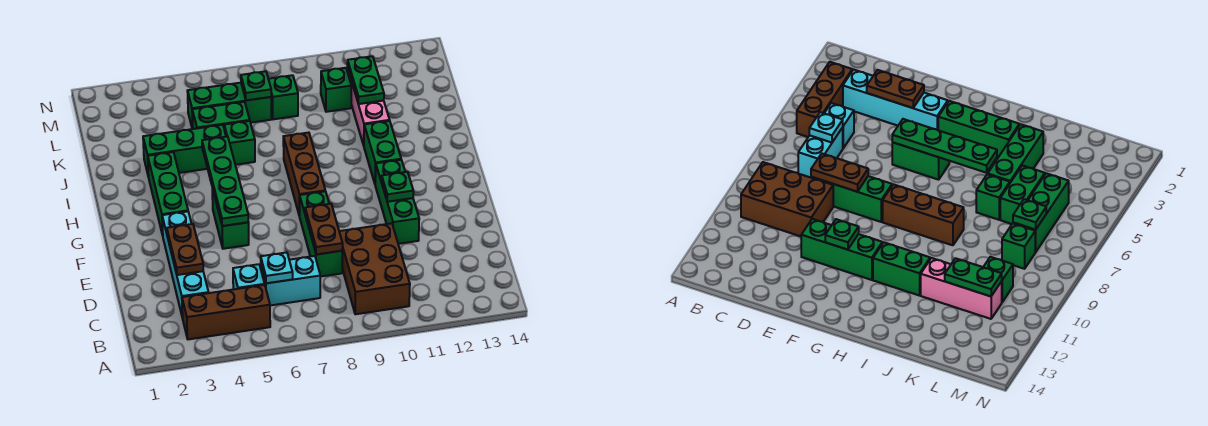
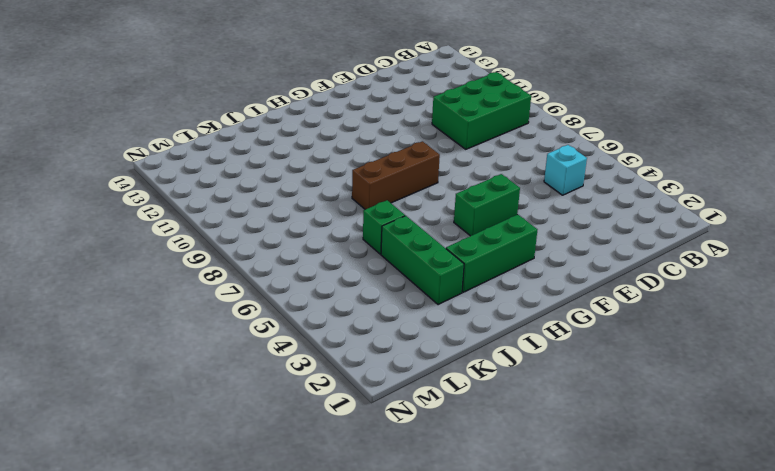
green 2x3 brick [432,72,531,149] -> brown 2x3 brick [339,223,410,314]
none -> brown 1x3 brick [182,285,270,339]
none -> cyan 1x4 brick [162,211,209,318]
none -> cyan 1x2 brick [261,256,320,305]

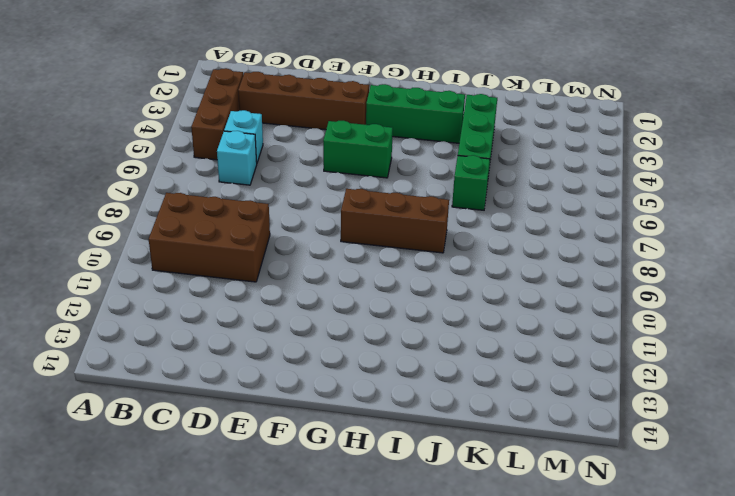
brown 1x4 brick [238,72,369,130] -> cyan 1x4 brick [162,211,209,318]
cyan 1x1 brick [217,131,257,185] -> cyan 1x2 brick [261,256,320,305]
none -> green 1x3 brick [300,191,342,277]
none -> green 1x3 brick [375,160,419,244]
none -> green 1x2 brick [364,121,401,183]

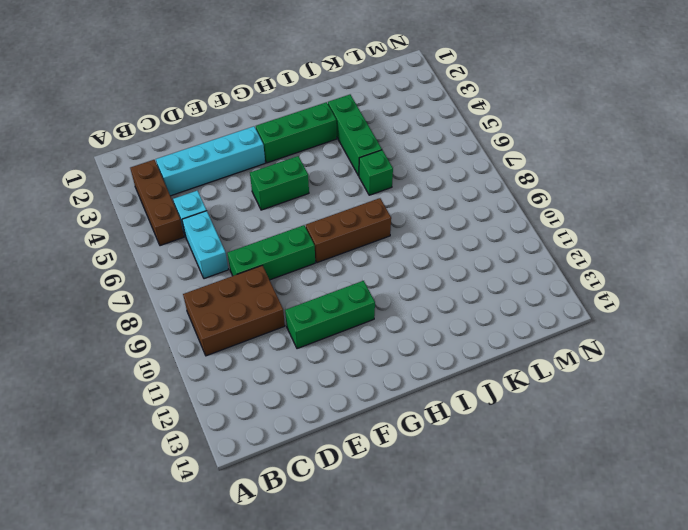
none -> green 1x2 brick [364,121,401,183]
none -> pink 1x3 brick [347,68,390,145]
none -> green 1x2 brick [192,102,250,129]

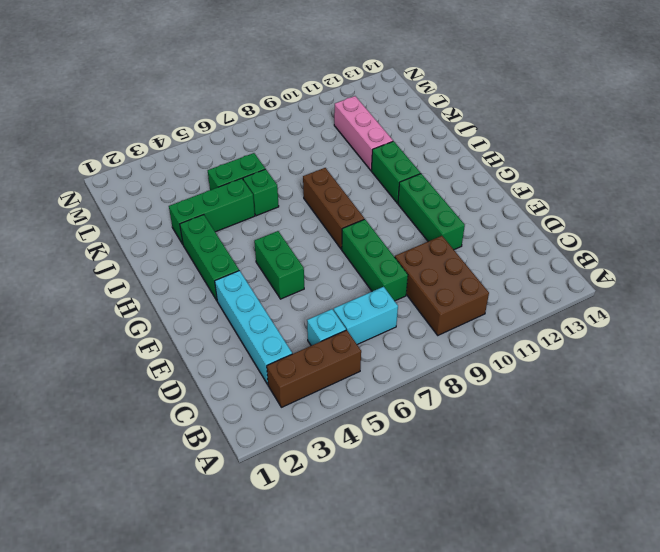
none -> green 1x3 brick [187,83,272,129]
none -> green 1x1 brick [269,75,298,119]
none -> green 1x1 brick [321,68,351,112]

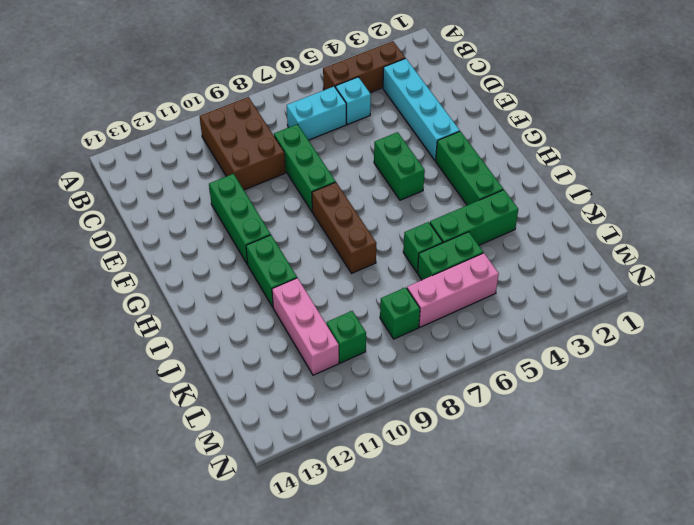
pink 1x3 brick [407,253,499,327] -> green 1x3 brick [187,83,272,129]
none -> cyan 1x1 plate [261,252,293,283]
none -> brown 1x2 plate [167,224,203,275]
none -> brown 1x2 plate [305,204,343,254]

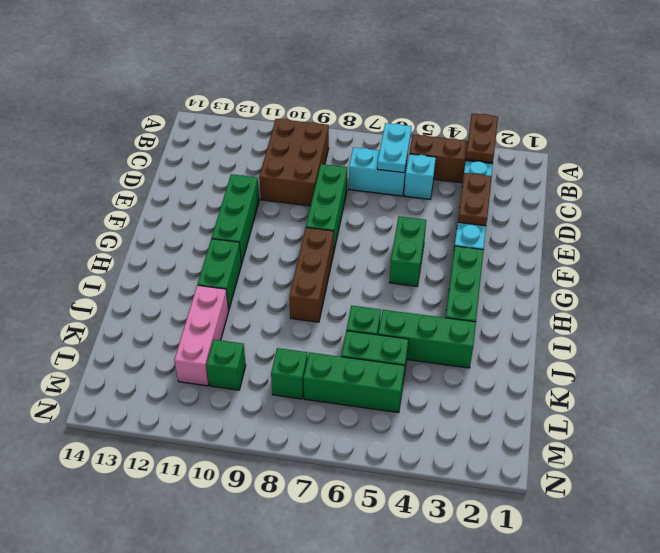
brown 1x2 plate [466,114,498,163] -> brown 1x2 plate moved to [305,204,343,254]
cyan 1x2 plate [377,123,412,173] -> cyan 1x1 plate [261,252,293,283]
none -> green 1x4 plate [202,136,248,226]
none -> green 1x1 plate [382,172,413,202]
none -> green 1x2 plate [347,56,384,104]

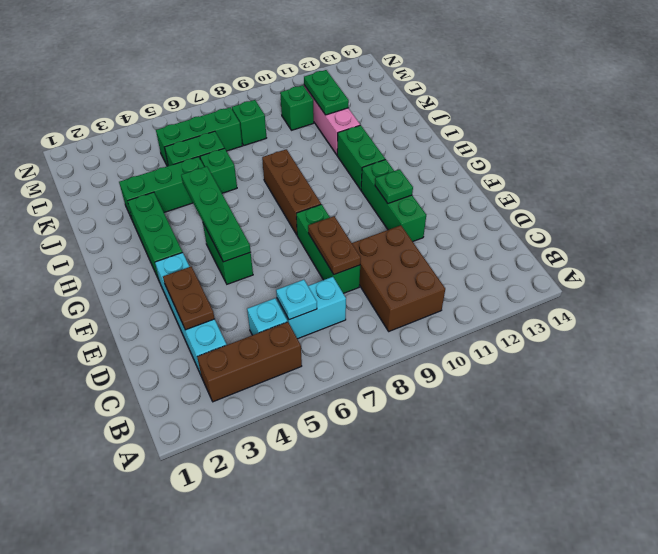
none -> green 1x1 plate [241,71,271,100]

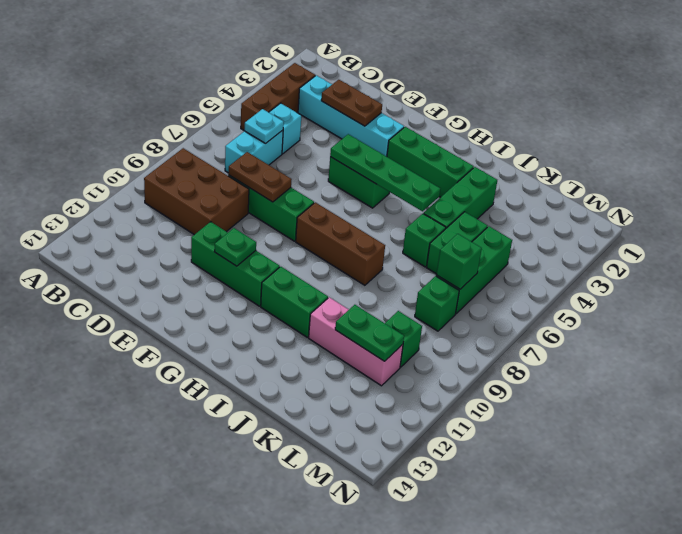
green 1x1 brick [437,234,482,289] -> green 1x1 plate [241,71,271,100]

